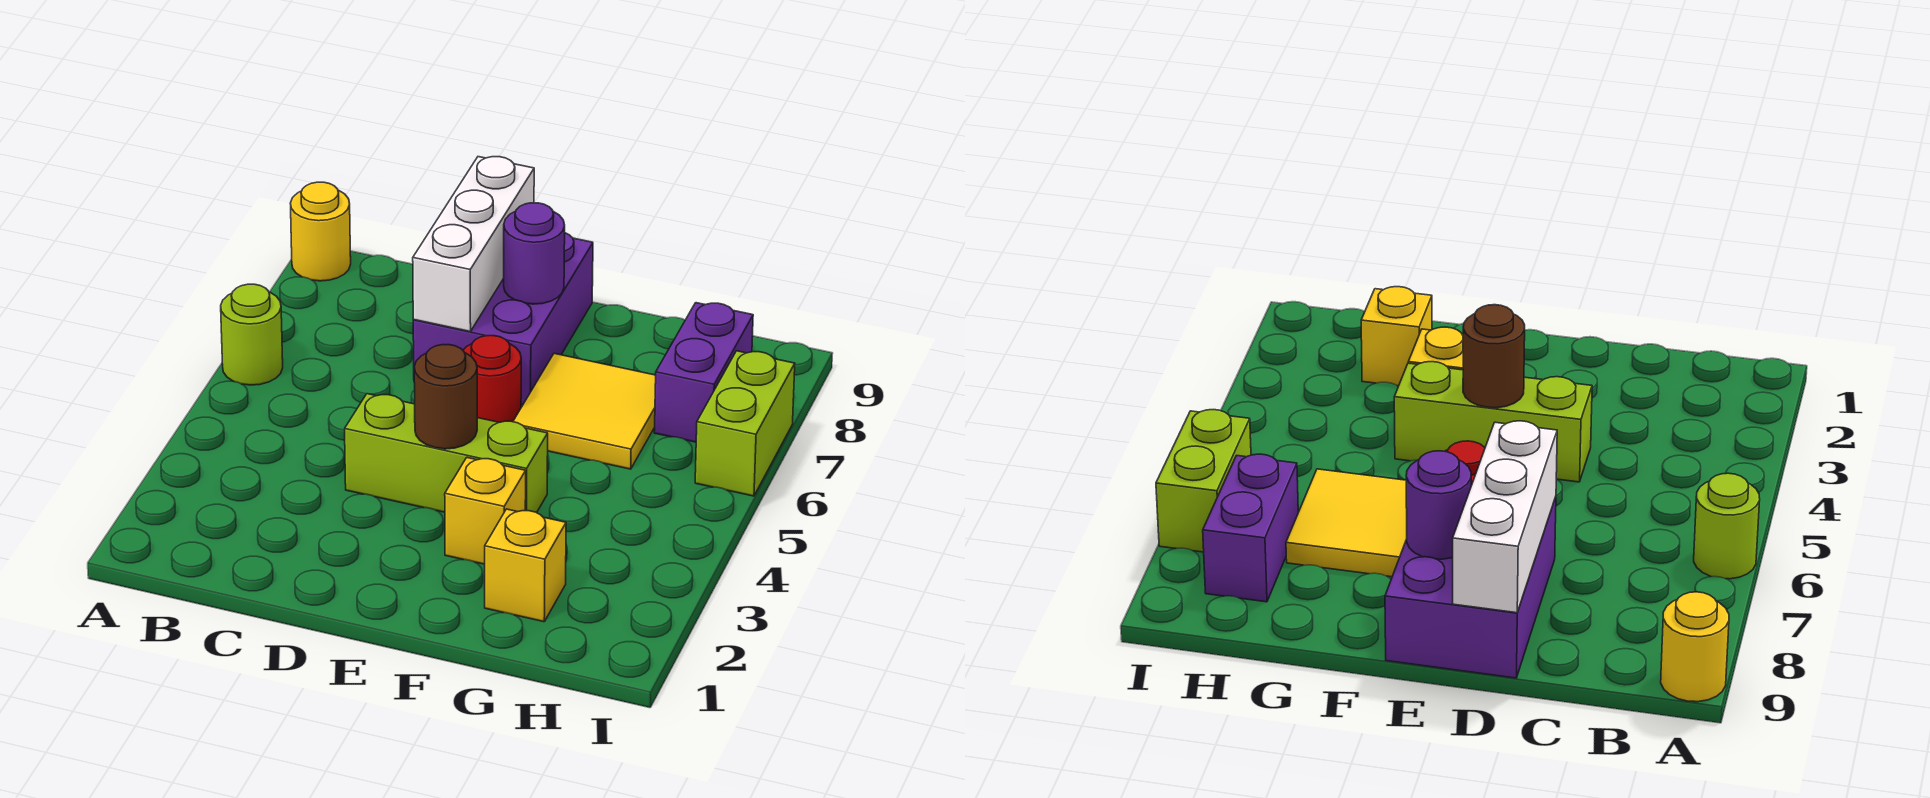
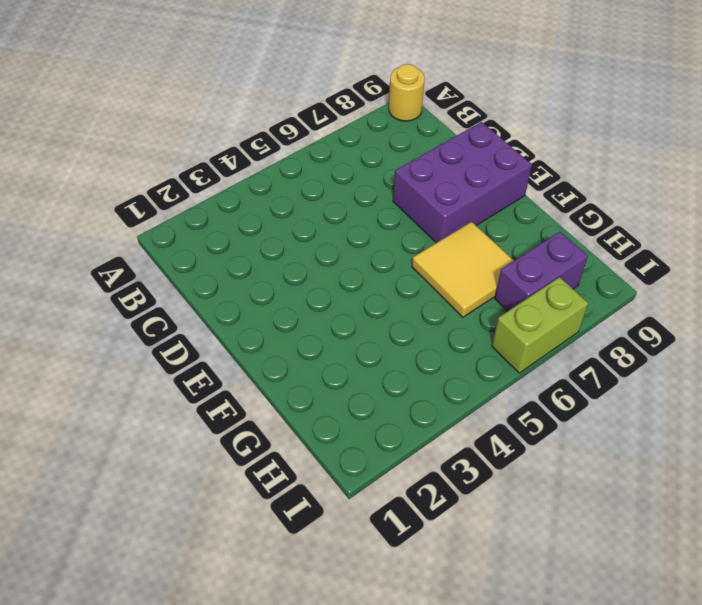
none -> lime 1x1 round brick [221,284,283,385]
none -> lime 1x3 brick [345,394,548,513]
none -> red 1x1 round brick [463,336,521,422]

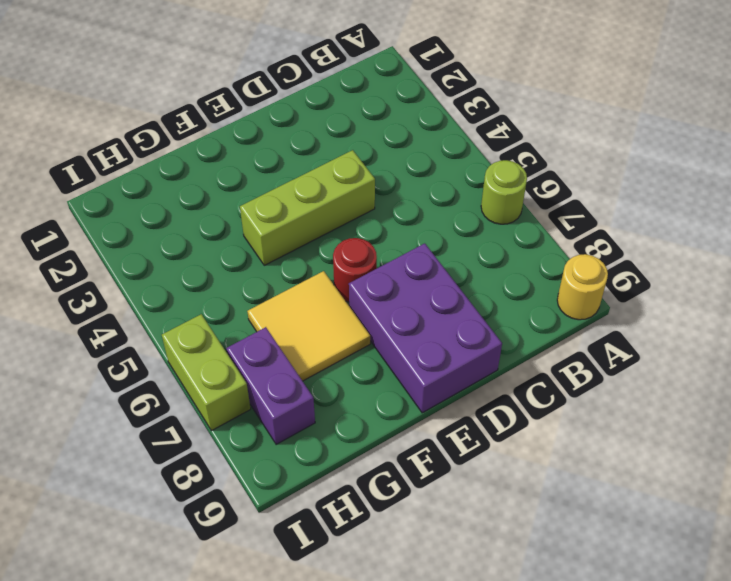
none -> yellow 1x1 brick [445,458,526,564]
none -> yellow 1x1 brick [485,509,566,622]
none -> white 1x3 brick [413,157,534,332]

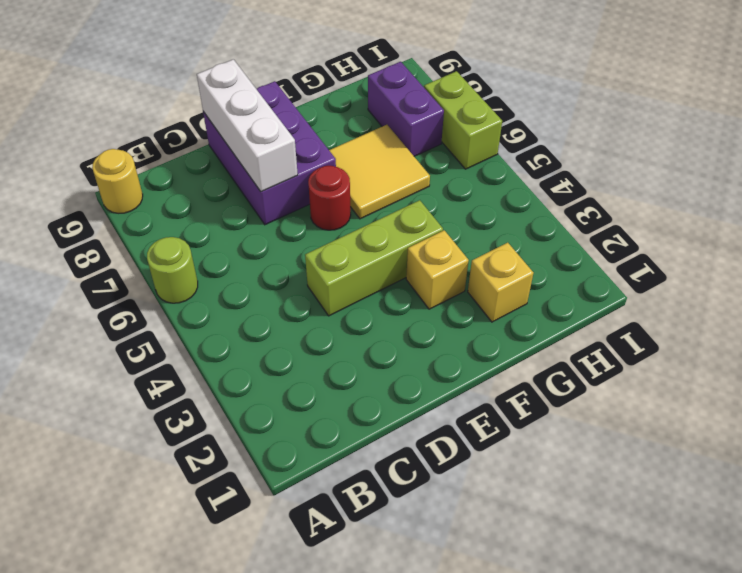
none -> brown 1x1 round brick [414,345,477,449]
none -> purple 1x1 round brick [504,203,565,304]

